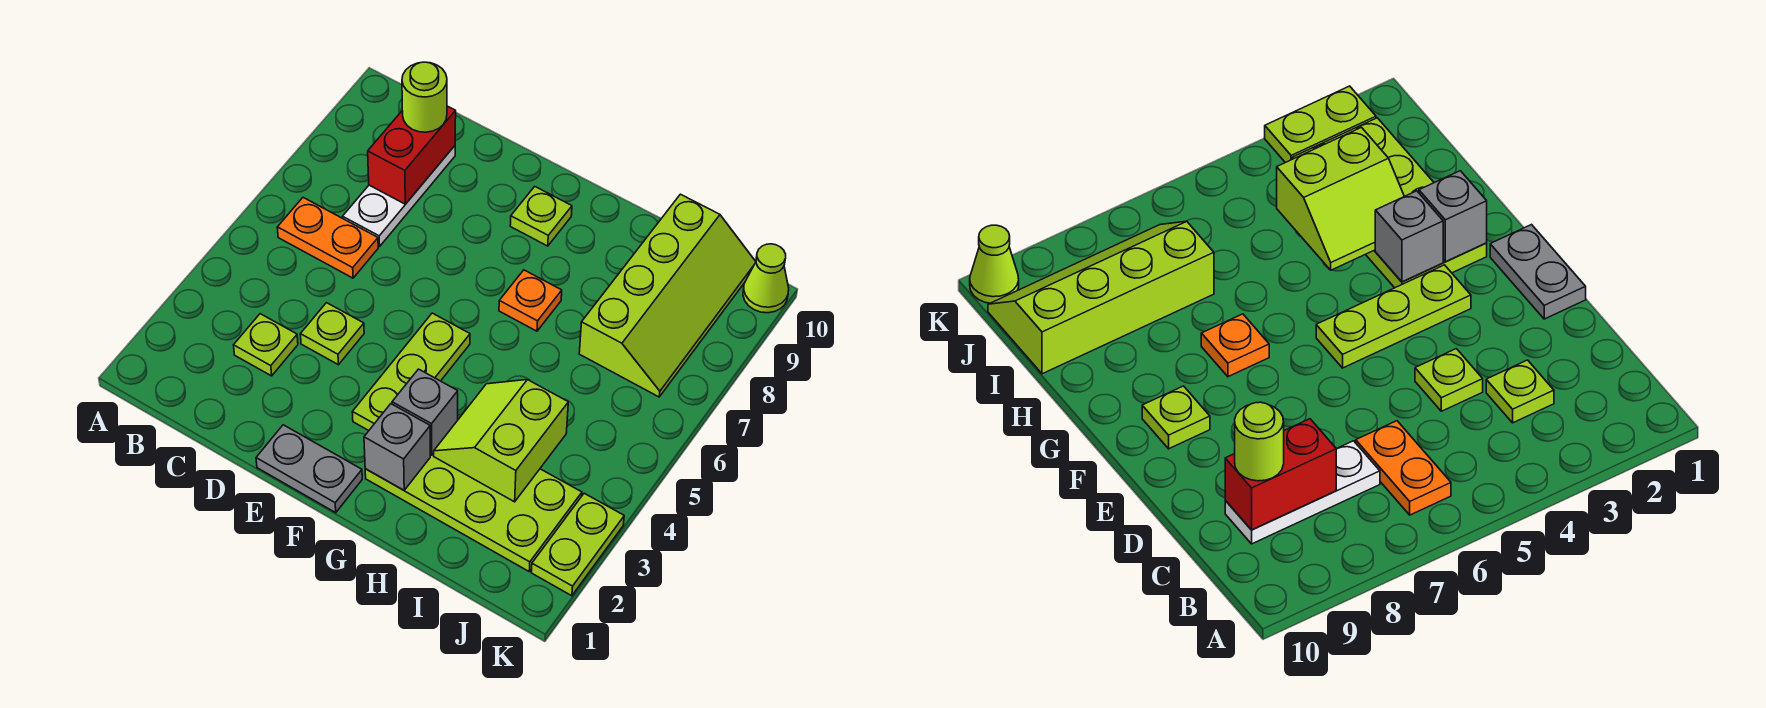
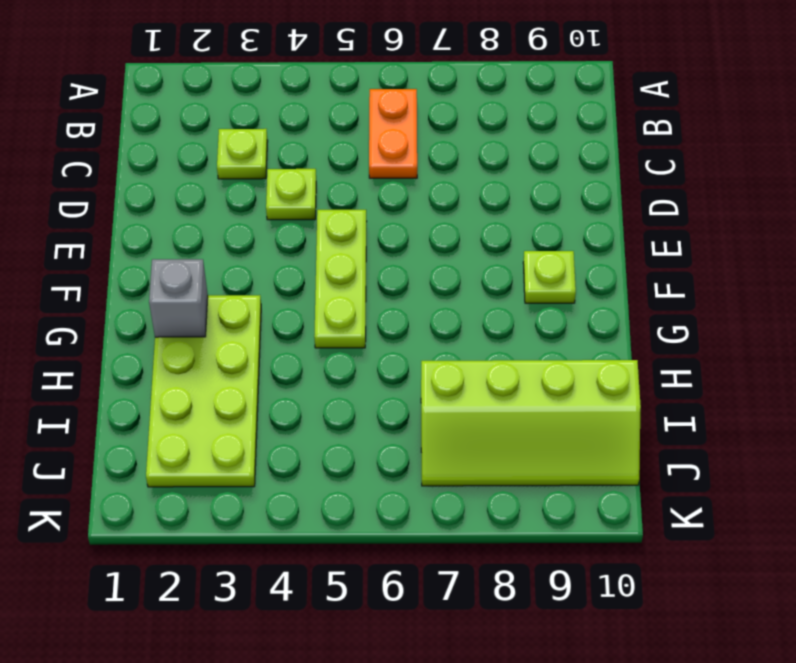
lime 1x3 plate [314,210,367,348] -> lime 1x3 plate turned to [352,313,470,430]
none -> white 1x3 plate [343,146,455,247]
none -> grey 1x2 plate [256,425,362,513]
none -> orange 1x1 plate [499,270,562,331]

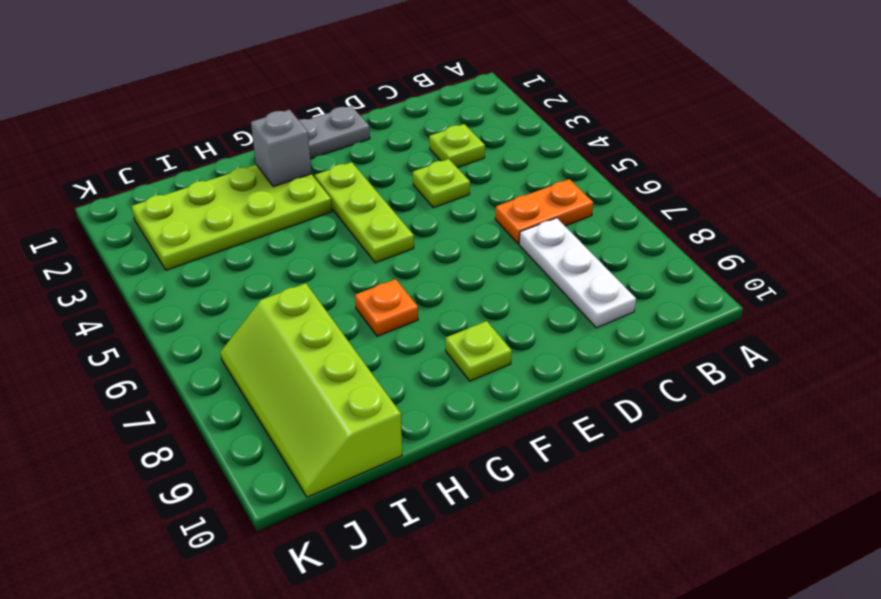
none -> lime 1x2 plate [531,493,624,596]
none -> lime 1x1 cone [743,244,789,313]
none -> red 1x2 brick [368,106,456,204]

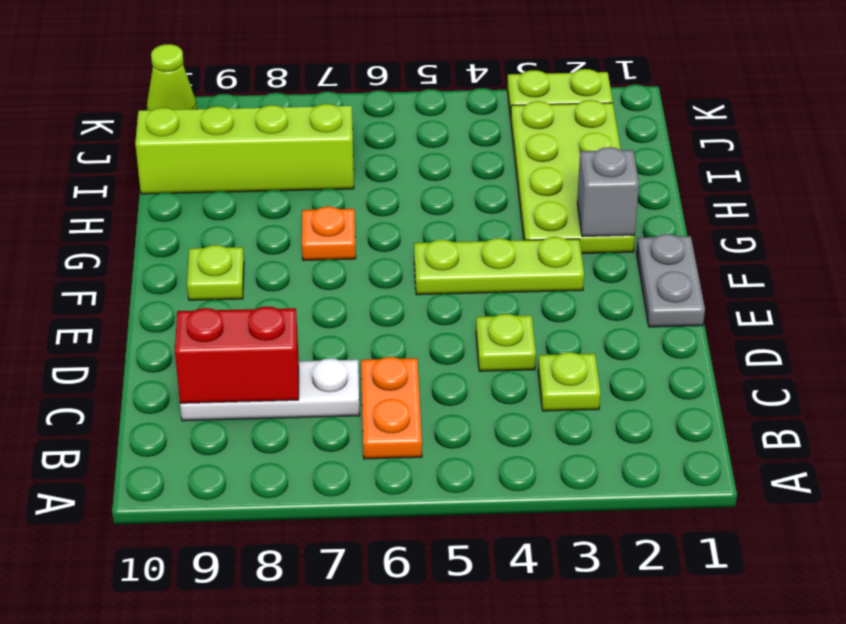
none -> grey 1x1 brick [392,369,458,455]
none -> lime 2x2 slope [434,380,568,502]
none -> lime 1x1 round brick [402,62,447,132]

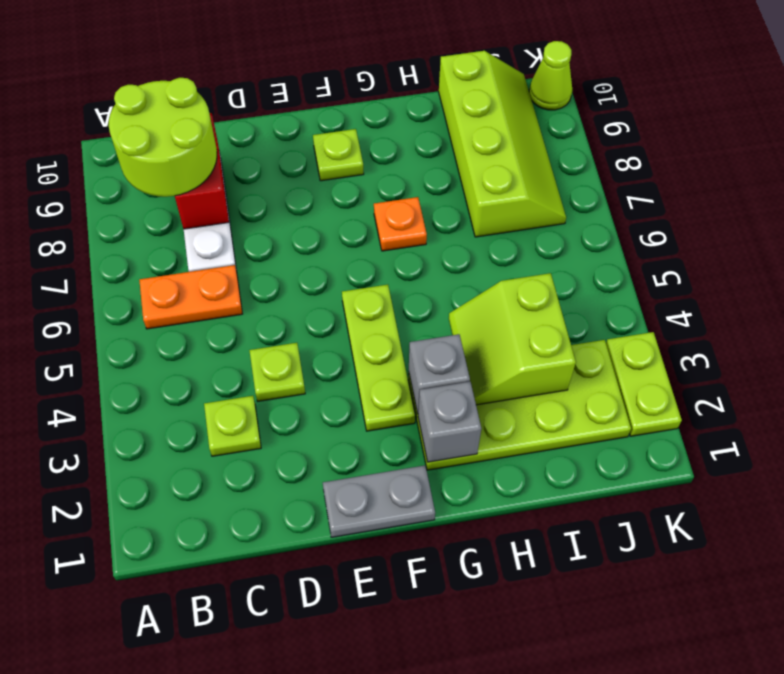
lime 2x2 round brick [109,78,217,197] -> lime 1x1 round brick [402,62,447,132]

